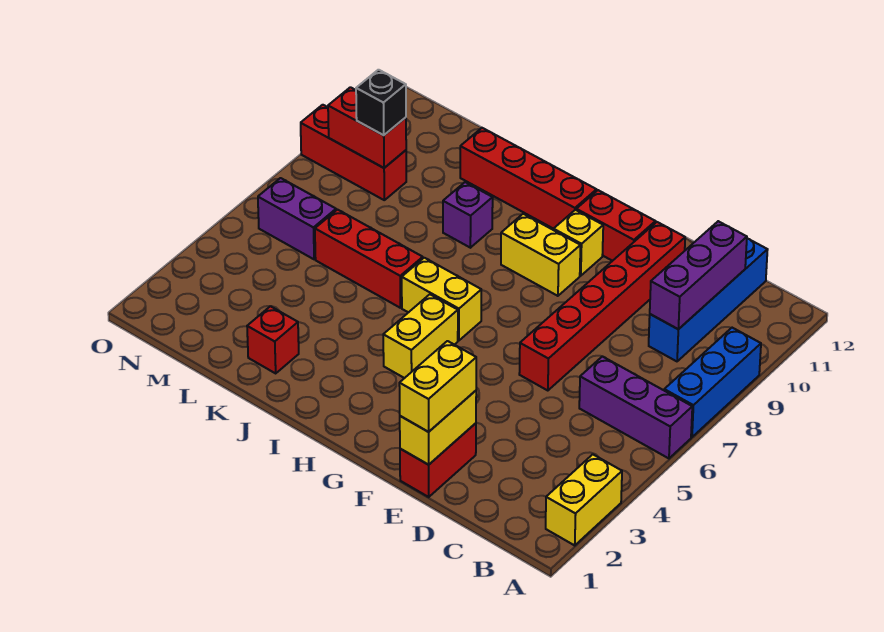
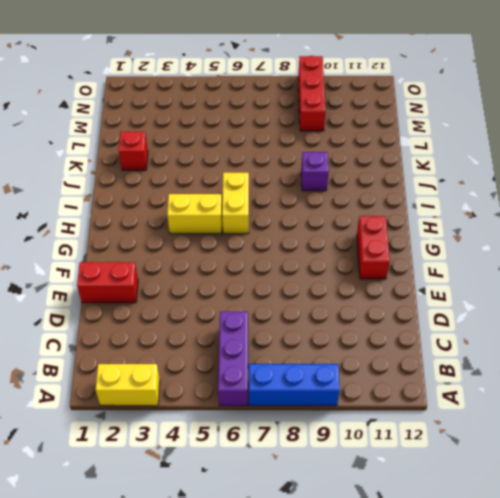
none -> blue 1x4 brick [649,239,768,361]
none -> red 1x6 brick [519,222,685,391]
none -> yellow 1x2 brick [501,214,580,296]

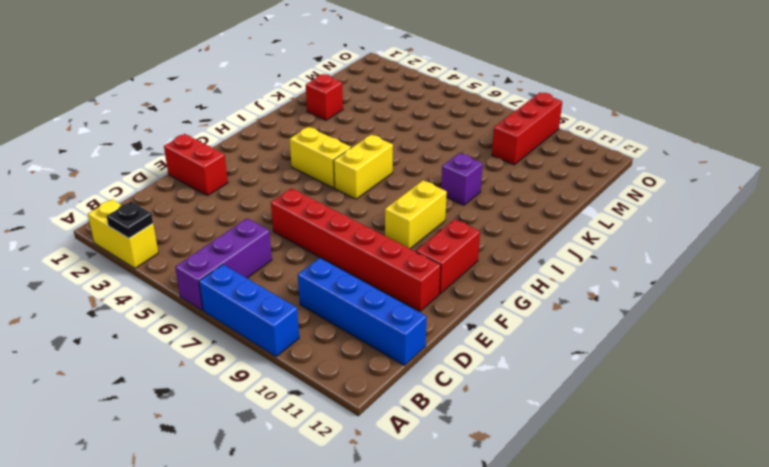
black 1x1 plate [107,201,153,238] -> none
none -> yellow 1x1 brick [554,210,603,276]
none -> red 1x4 brick [460,128,597,229]
none -> red 1x3 brick [315,210,423,308]

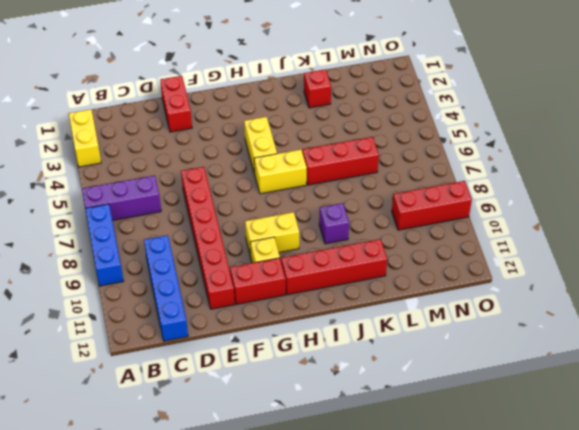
none -> purple 1x2 brick [258,178,336,259]
none -> purple 1x3 brick [650,221,747,329]
none -> yellow 1x2 brick [400,391,476,465]

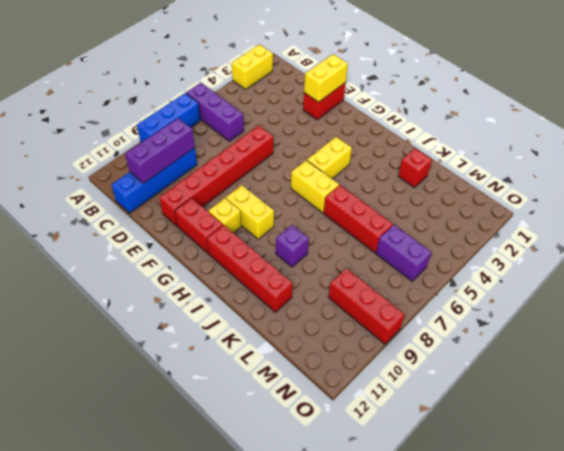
none -> red 1x2 brick [328,87,406,168]
none -> yellow 1x2 brick [399,341,476,432]
none -> black 1x1 brick [356,70,406,135]

